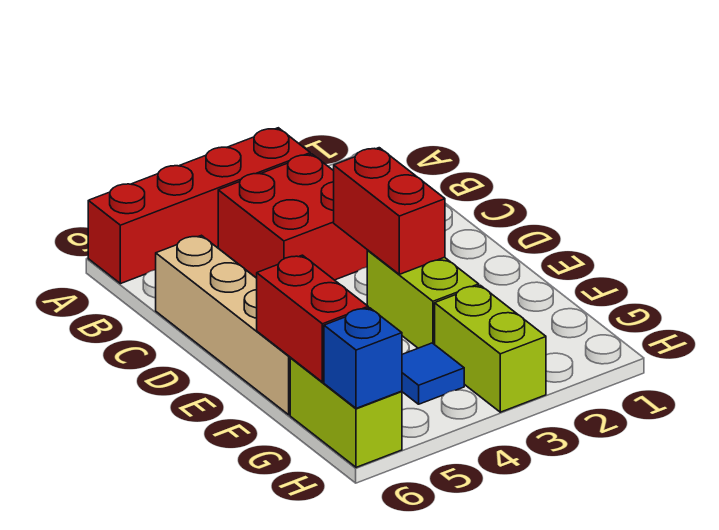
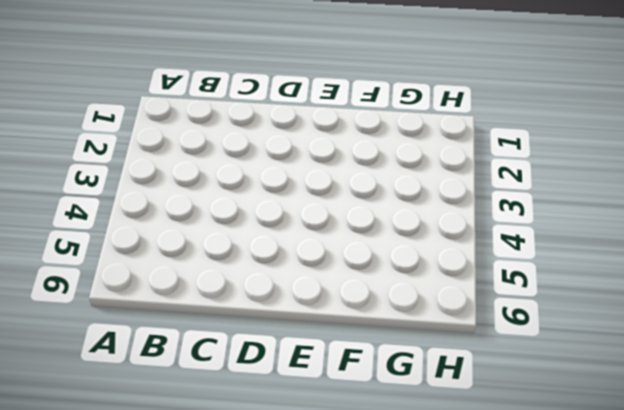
none -> red 1x4 brick [88,128,310,284]
none -> red 2x2 brick [218,154,367,280]

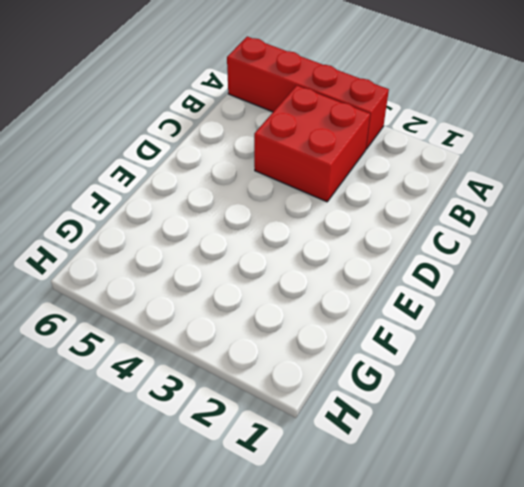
none -> tan 1x4 brick [156,235,291,415]
none -> lime 1x2 brick [367,250,479,348]

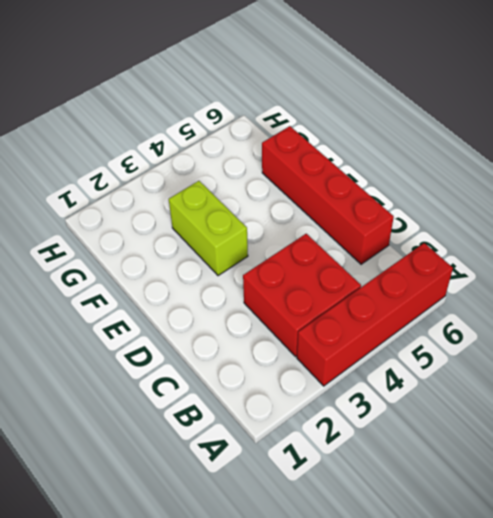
red 1x4 brick [262,126,394,264] -> tan 1x4 brick [156,235,291,415]
none -> lime 1x2 brick [435,285,546,412]
none -> blue 1x1 tile [402,343,464,404]

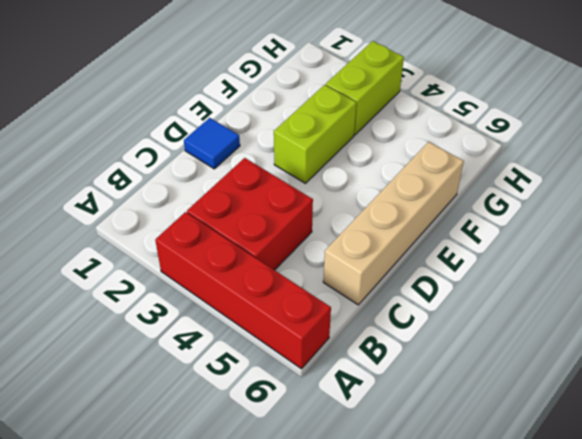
blue 1x1 tile [184,118,240,169] -> blue 1x1 tile moved to [402,343,464,404]
none -> lime 1x2 brick [290,358,402,467]
none -> red 1x2 brick [334,148,445,274]

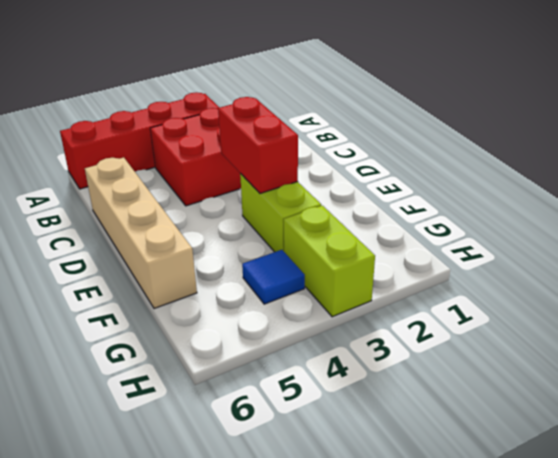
none -> lime 1x2 brick [290,358,402,467]
none -> red 1x2 brick [257,255,368,382]

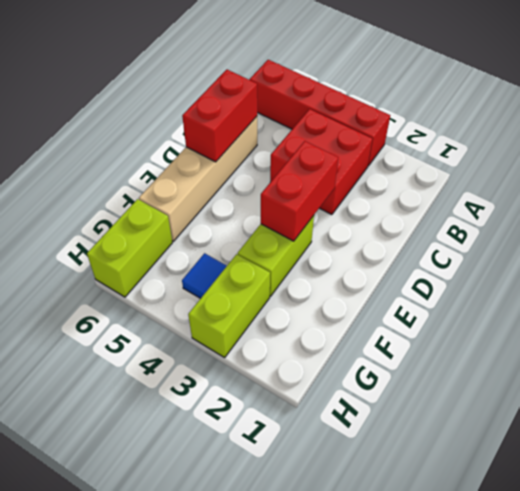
red 1x2 brick [182,70,257,162] -> red 1x2 brick moved to [257,255,368,382]
none -> blue 1x1 brick [324,308,402,408]

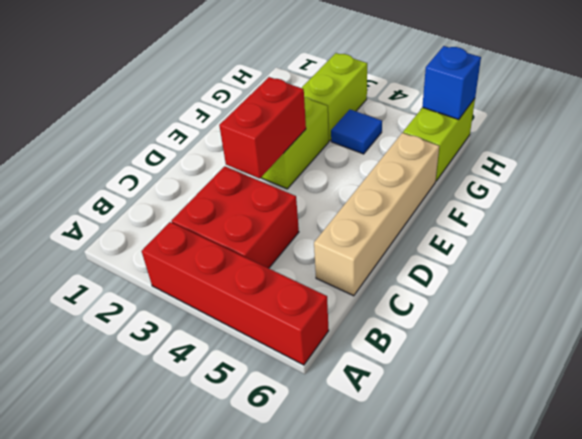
none -> red 1x2 brick [257,255,368,382]

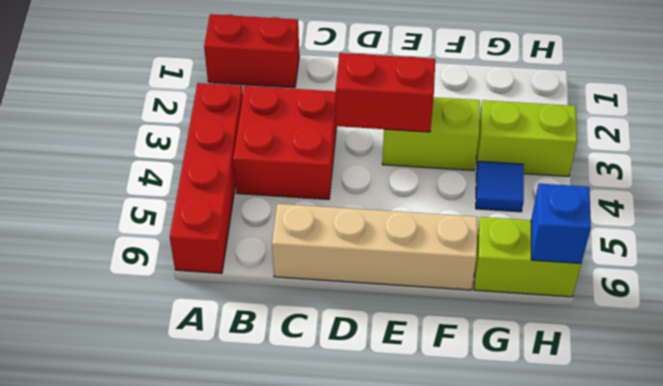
red 1x2 brick [204,14,299,88] -> red 1x2 brick moved to [257,255,368,382]

